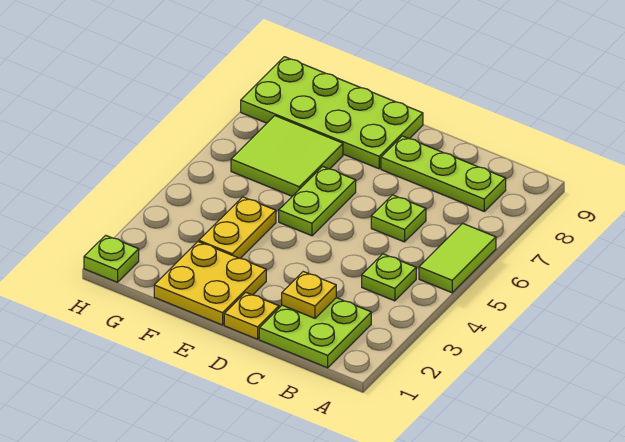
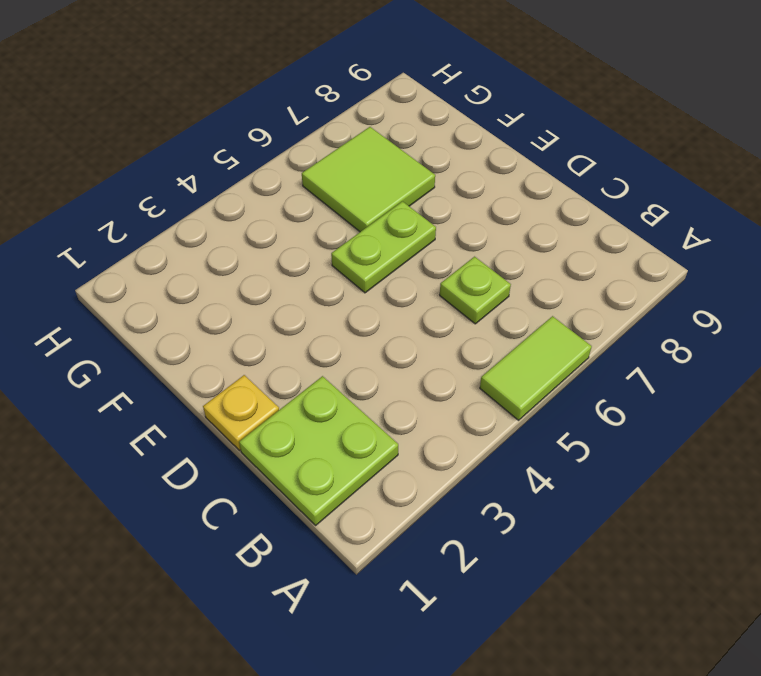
none -> lime 1x1 plate [362,254,416,301]
none -> lime 1x3 plate [381,136,506,211]
none -> yellow 2x2 plate [154,242,266,325]

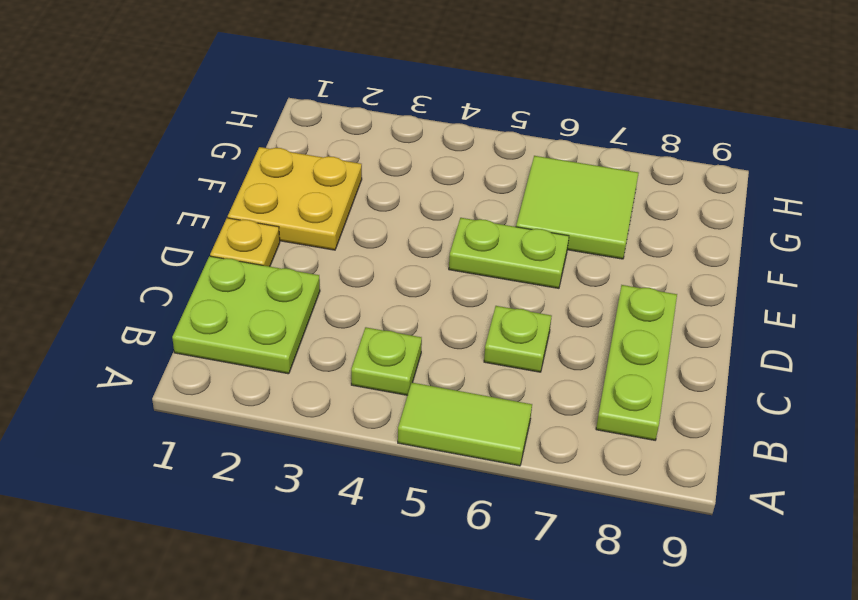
none -> lime 2x4 plate [241,57,423,169]
none -> yellow 1x2 plate [199,197,276,258]
none -> lime 1x1 plate [84,235,139,282]

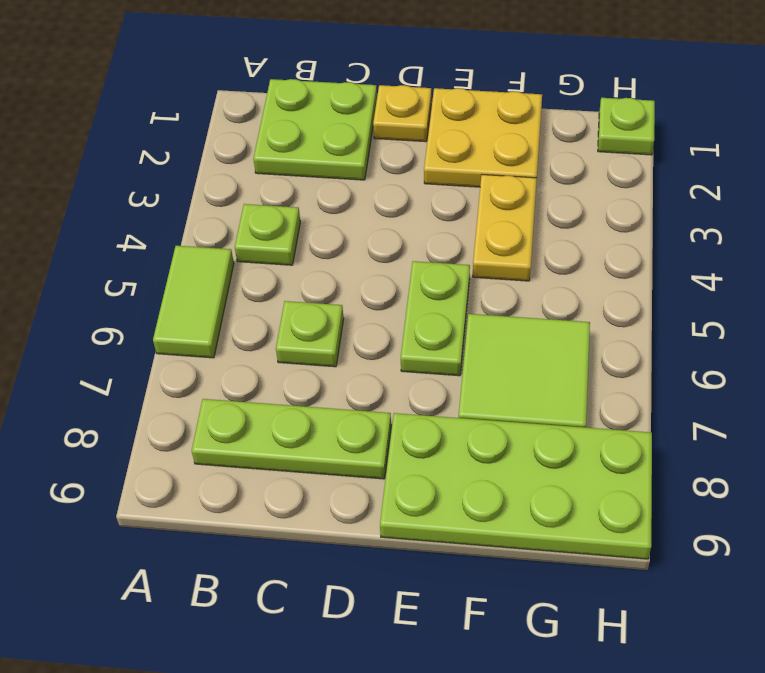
none -> yellow 1x1 plate [282,272,336,318]

